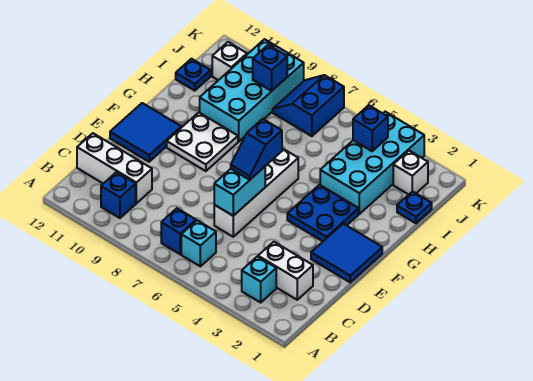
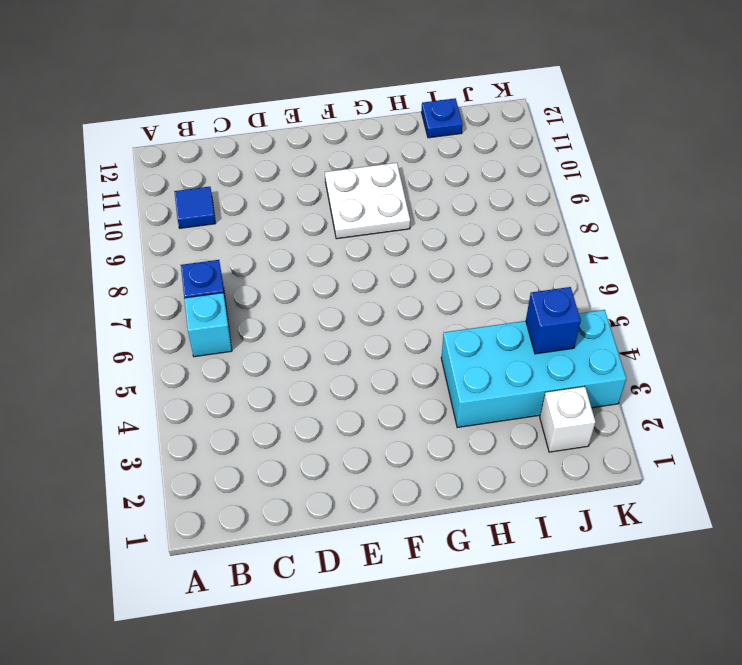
blue 1x1 tile [174,187,215,228] -> blue 1x1 brick [101,172,136,218]
none -> cyan 1x1 brick [242,256,276,302]
none -> white 1x2 brick [258,242,313,300]
none -> white 1x3 brick [77,133,152,203]

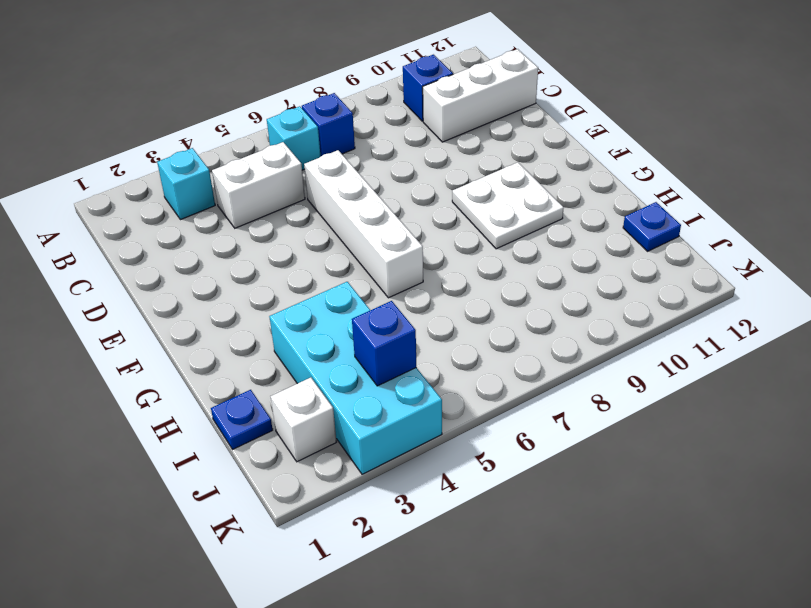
white 1x2 brick [212,142,305,228] -> white 1x2 brick moved to [258,242,313,300]
none -> blue 2x2 tile [311,224,382,282]
none -> blue 2x2 tile [110,103,181,162]
none -> blue 2x2 plate [287,185,359,241]

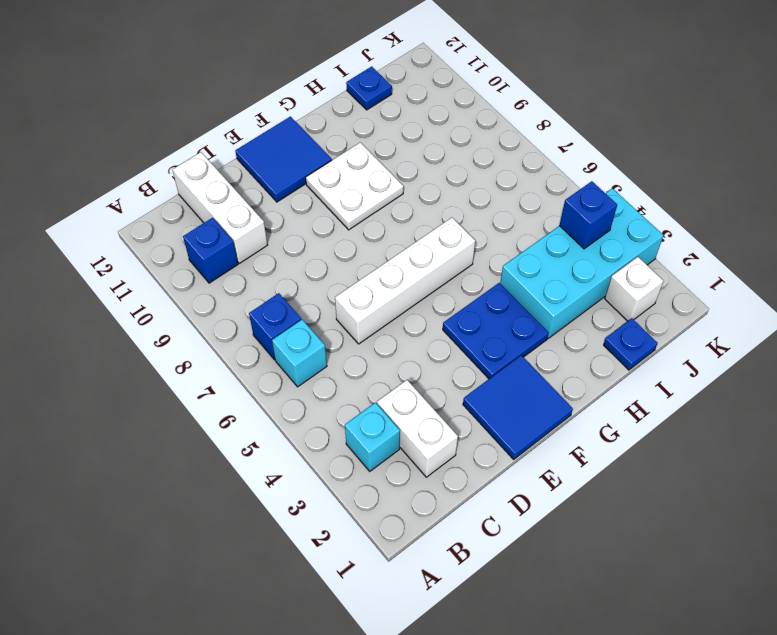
none -> cyan 2x4 brick [200,39,304,142]
none -> blue 2x2 slope [273,75,344,136]
none -> white 1x1 brick [212,42,247,80]

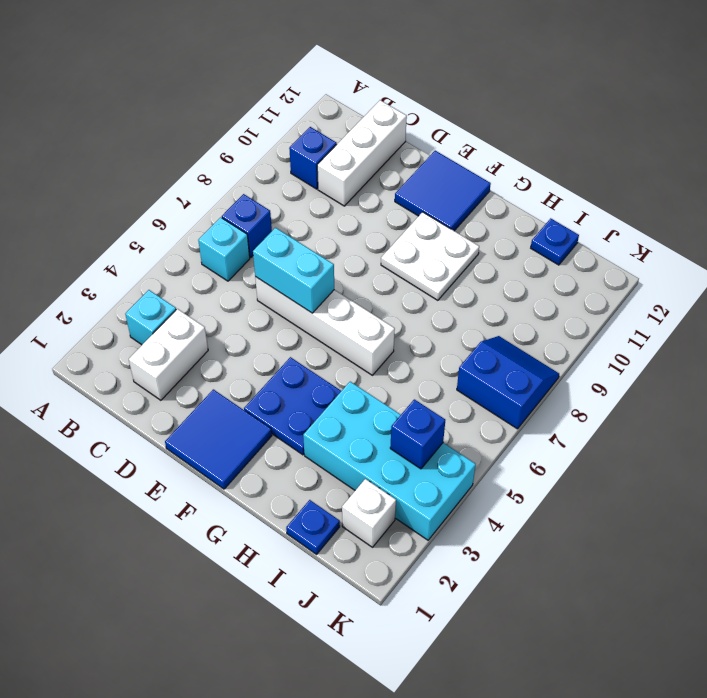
none -> cyan 2x4 brick [200,39,304,142]
none -> white 1x1 brick [212,42,247,80]
none -> blue 1x1 brick [253,45,287,91]

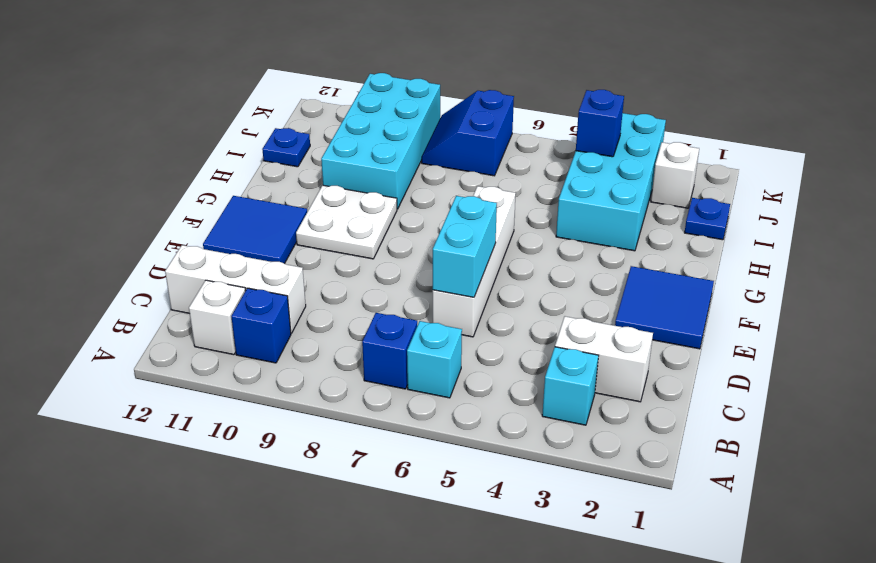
white 1x1 brick [189,280,245,355] -> white 1x1 brick moved to [212,42,247,80]
none -> blue 2x2 plate [287,185,359,241]
none -> blue 1x1 brick [253,45,287,91]
none -> blue 1x2 slope [231,119,282,180]

